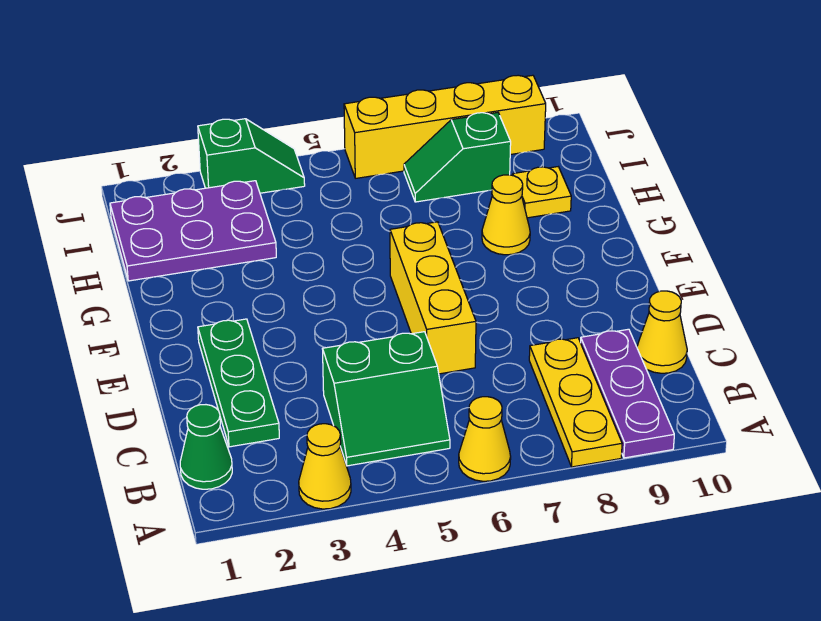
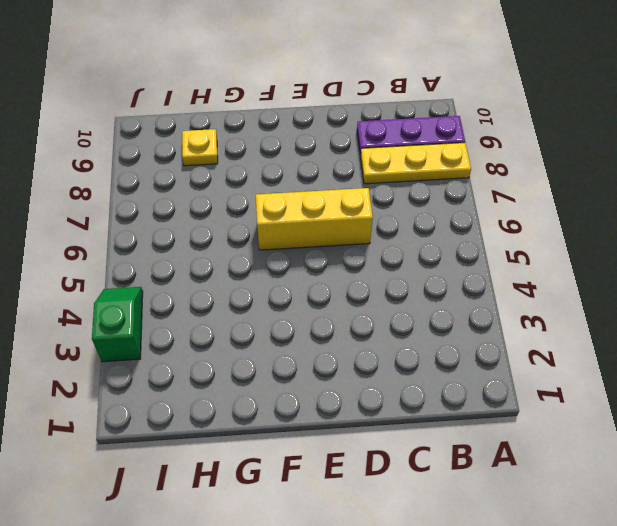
none -> yellow 1x1 cone [299,424,351,509]
none -> yellow 1x1 cone [459,397,511,481]
none -> green 1x1 cone [180,405,232,489]

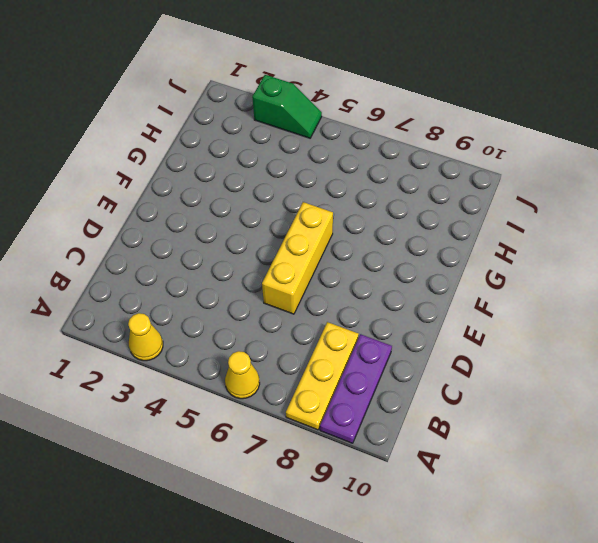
none -> green 1x1 cone [180,405,232,489]
none -> green 2x2 slope [323,332,450,466]
none -> green 1x3 plate [198,319,279,447]

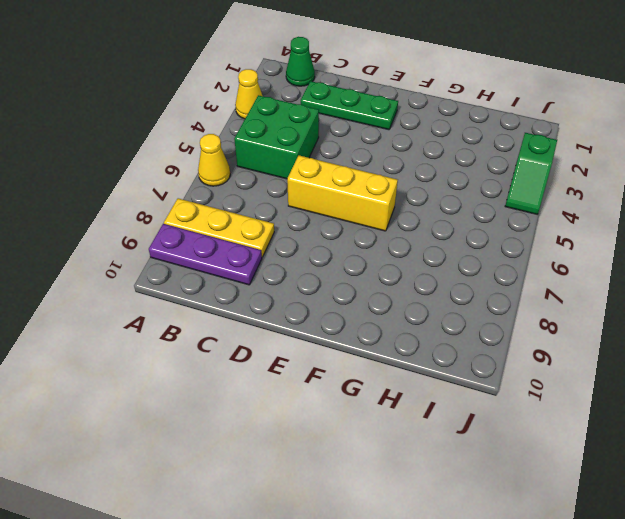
green 2x2 brick [234,95,319,179] -> green 2x2 slope [323,332,450,466]
none -> yellow 1x1 cone [637,291,687,373]
none -> yellow 1x1 cone [482,175,530,255]
none -> purple 2x3 plate [110,181,276,281]

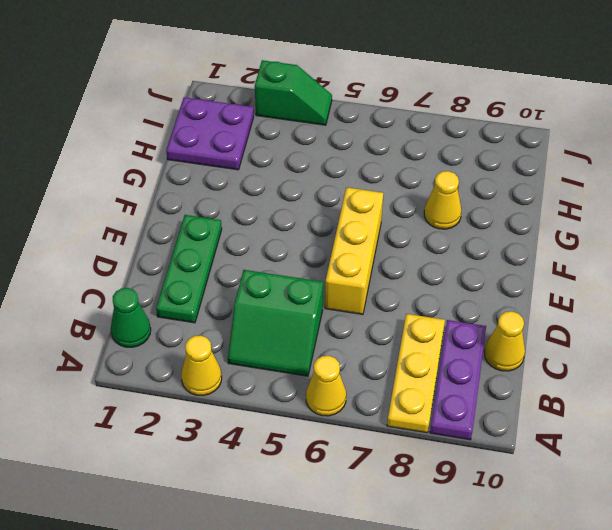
purple 2x2 plate [166,97,254,170] -> purple 2x3 plate [110,181,276,281]
none -> yellow 1x1 plate [513,167,571,218]
none -> green 1x2 slope [404,113,511,202]
none -> yellow 1x4 brick [344,75,546,178]

